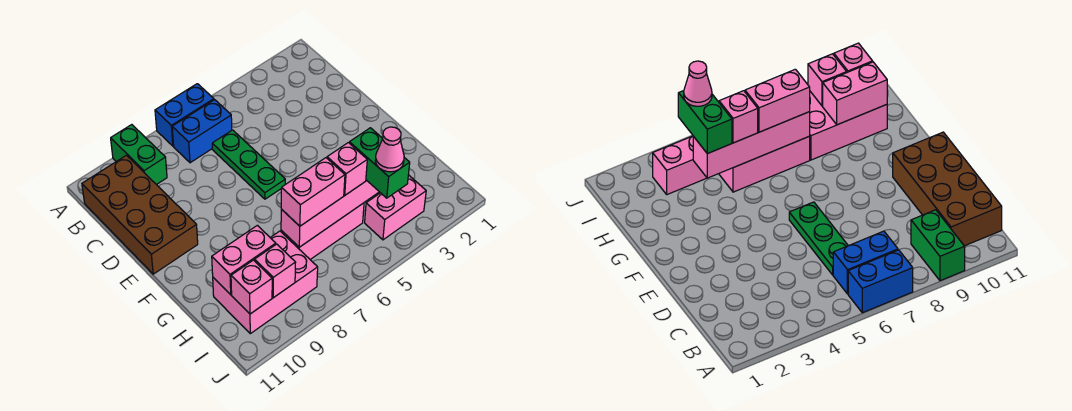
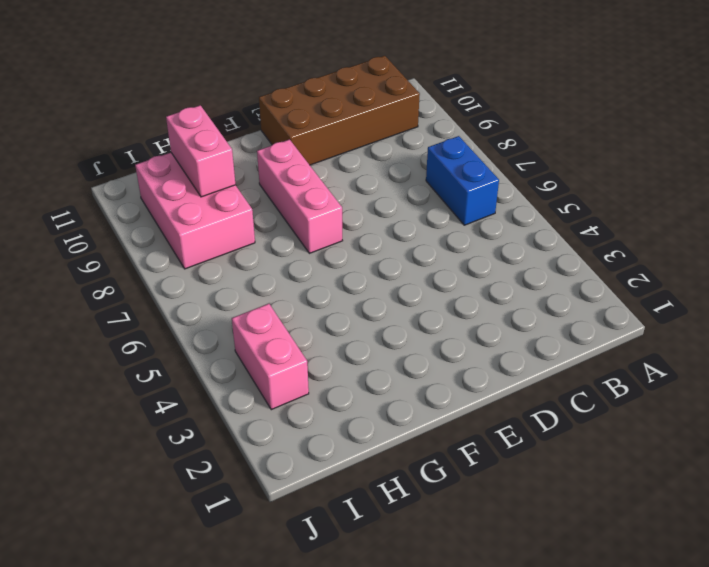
pink 1x3 brick [257,140,343,253] -> pink 1x3 brick moved to [281,203,364,259]
none -> blue 1x2 brick [155,84,214,146]
none -> green 1x2 brick [111,125,167,185]
none -> green 1x3 plate [212,130,285,199]

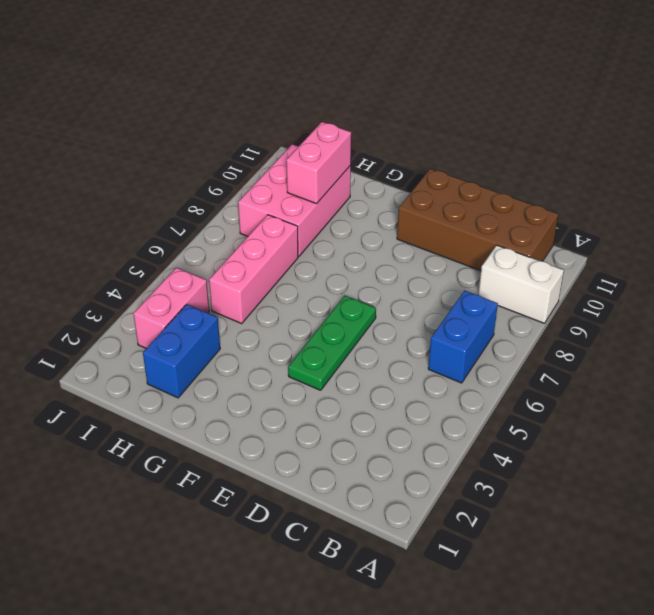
white 1x2 brick [478,245,564,323] -> green 1x2 brick [111,125,167,185]
green 1x3 plate [288,296,376,390] -> green 1x3 plate turned to [212,130,285,199]
blue 1x2 brick [143,304,220,398] -> blue 1x2 brick moved to [155,84,214,146]
none -> pink 1x4 brick [281,180,379,247]
none -> pink 1x1 brick [255,244,296,298]
none -> pink 1x1 brick [231,260,272,314]

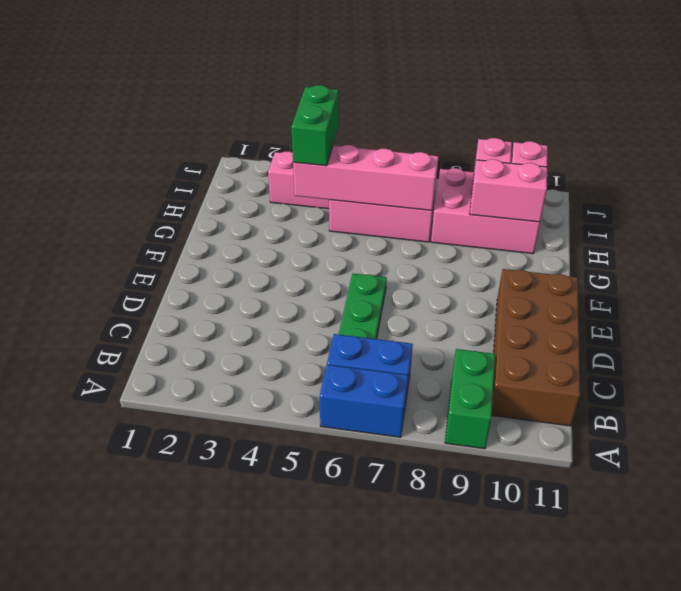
none -> pink 1x1 brick [327,143,367,195]
none -> pink 1x2 brick [281,158,345,226]
none -> pink 1x1 cone [375,127,404,172]

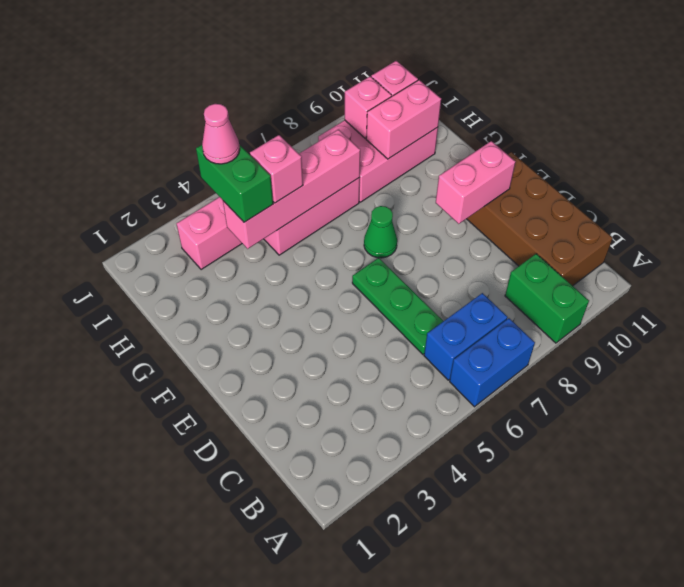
pink 1x2 brick [436,141,515,224] -> pink 1x2 brick moved to [281,158,345,226]
green 1x1 cone [364,206,397,258] -> none

